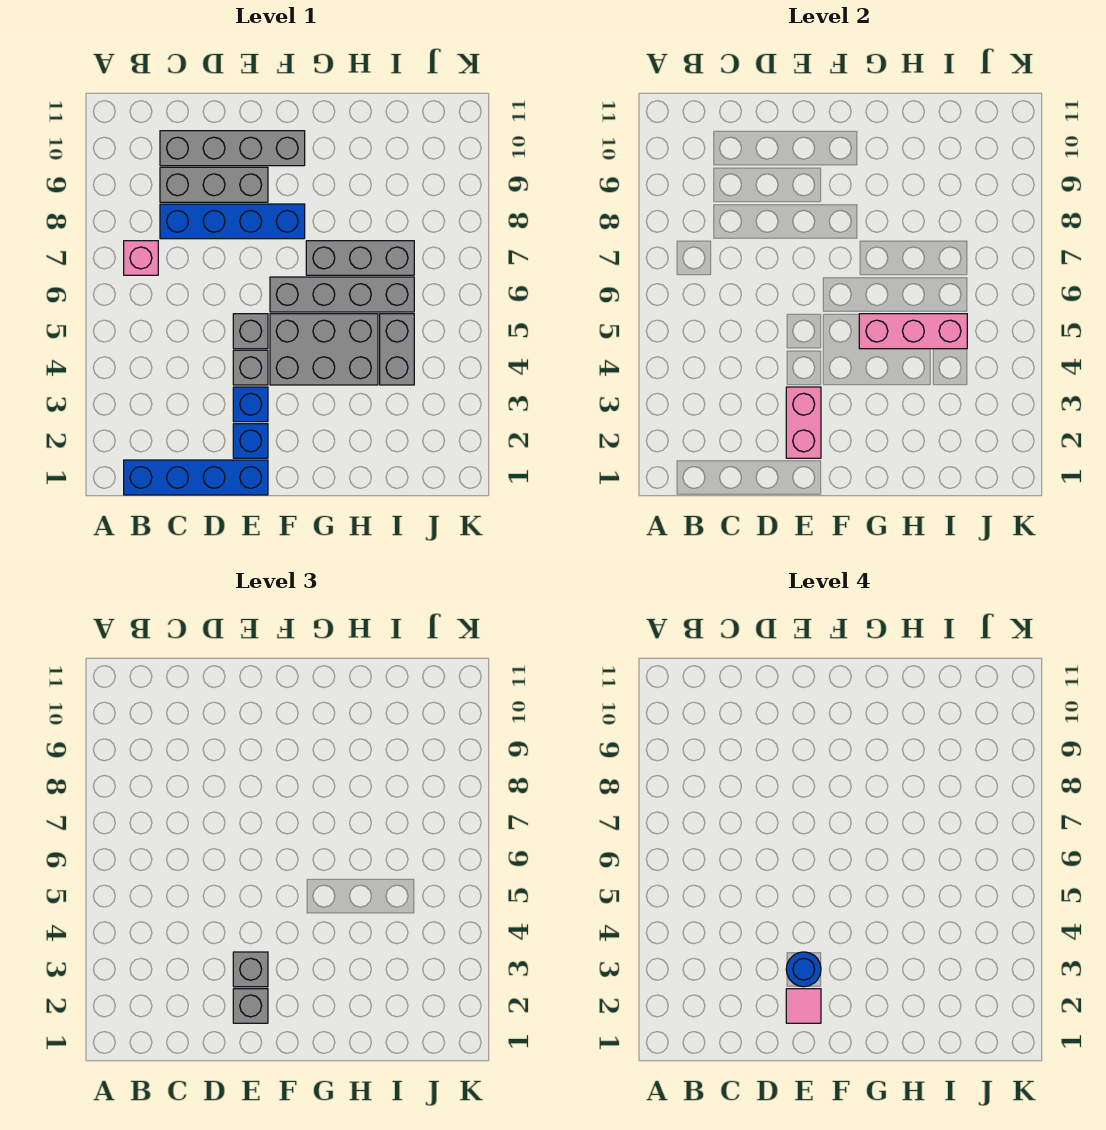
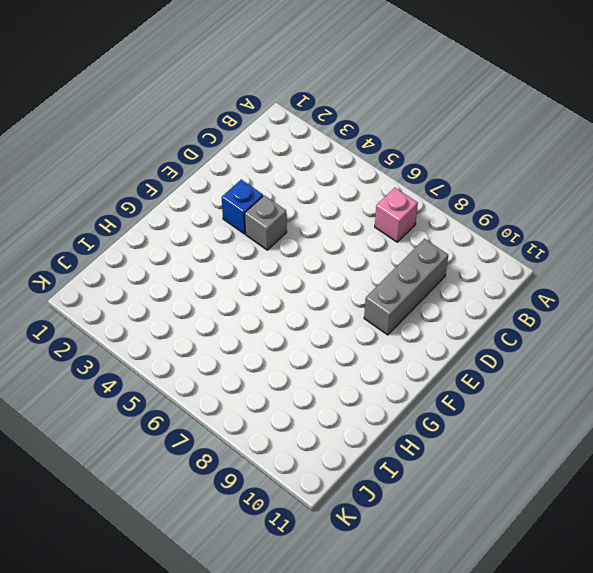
none -> blue 1x4 brick [124,460,268,495]
none -> blue 1x4 brick [160,204,305,239]
none -> grey 1x4 brick [160,131,305,166]

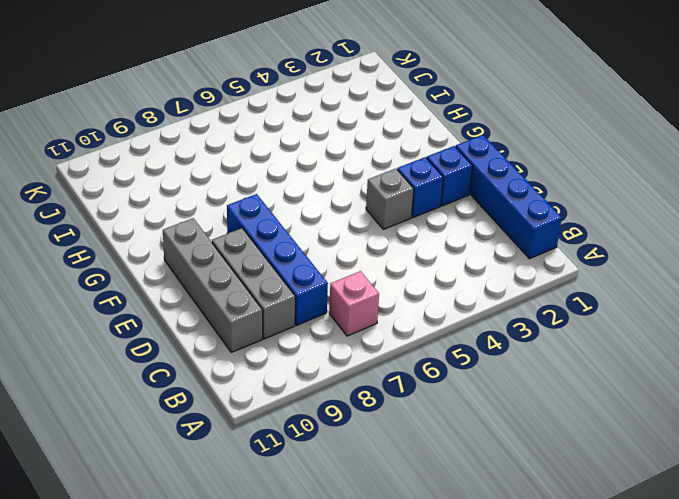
none -> grey 1x1 brick [233,314,268,349]
none -> grey 2x3 brick [270,314,378,385]
none -> grey 1x4 brick [270,277,414,312]

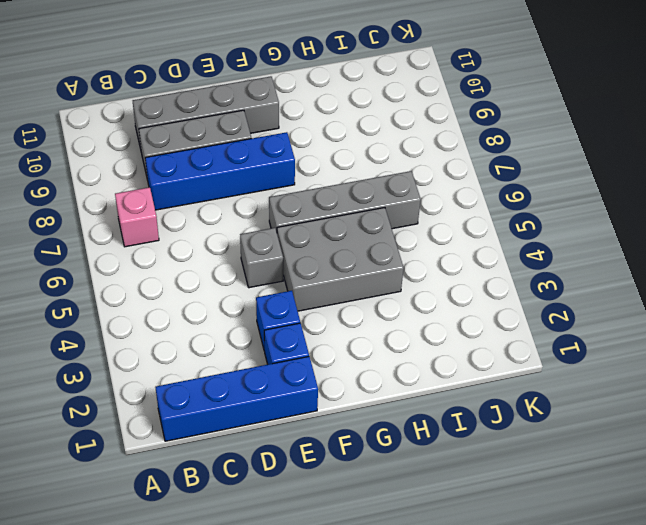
none -> grey 1x1 brick [233,350,268,385]
none -> grey 1x3 brick [306,241,414,275]
none -> grey 1x2 brick [380,314,414,385]

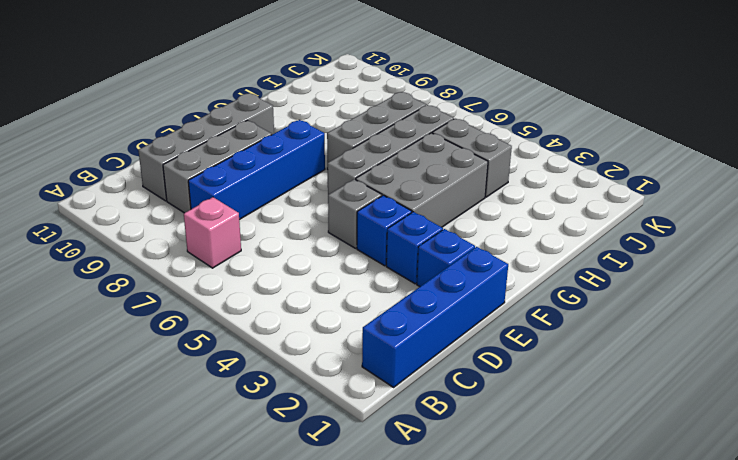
blue 1x1 brick [357,195,412,266] -> grey 1x1 brick [233,350,268,385]
none -> pink 1x2 brick [786,387,821,458]
none -> pink 1x3 brick [859,314,967,349]
none -> grey 1x1 brick [233,989,268,1023]

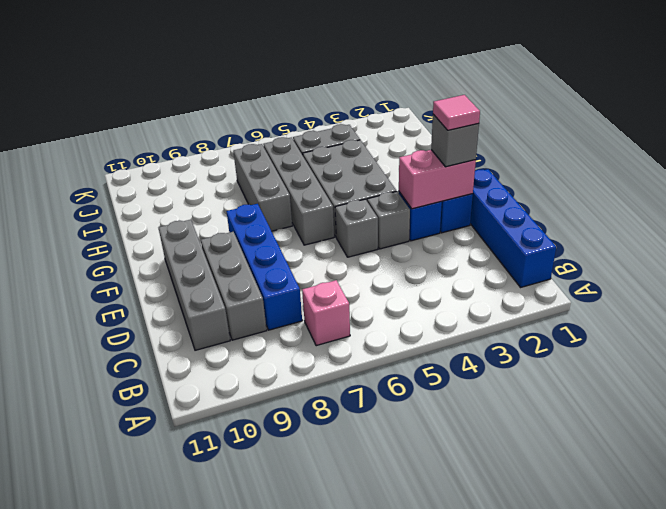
none -> pink 1x3 brick [859,314,967,349]
none -> grey 1x1 brick [233,952,268,987]
none -> blue 1x1 round brick [786,952,821,987]

